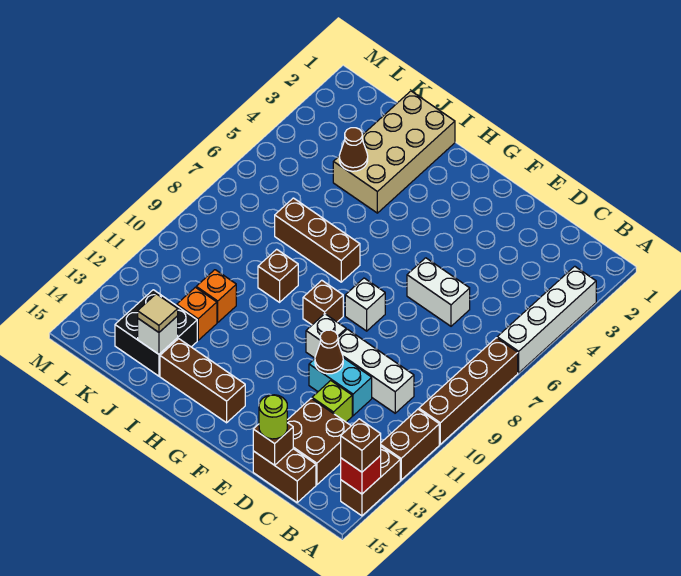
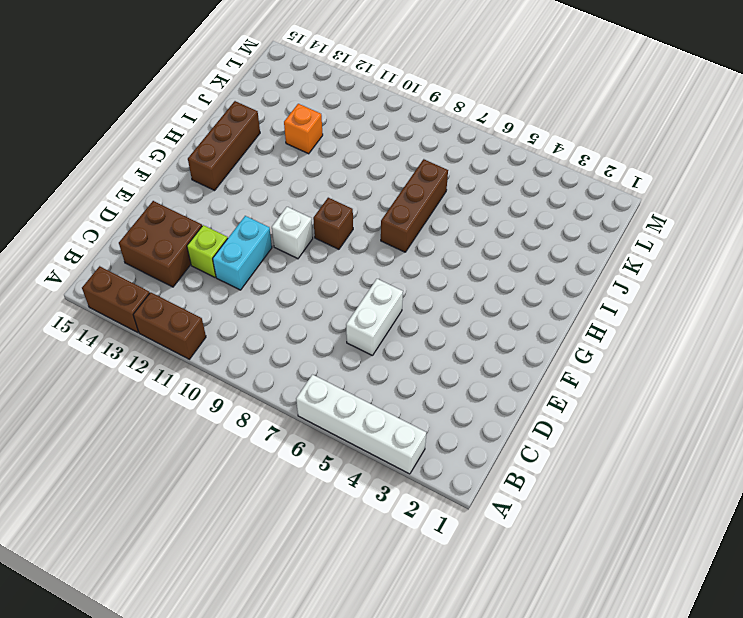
none -> brown 1x4 brick [419,338,518,444]
none -> white 1x3 brick [338,329,414,413]
none -> brown 1x2 brick [253,449,316,502]

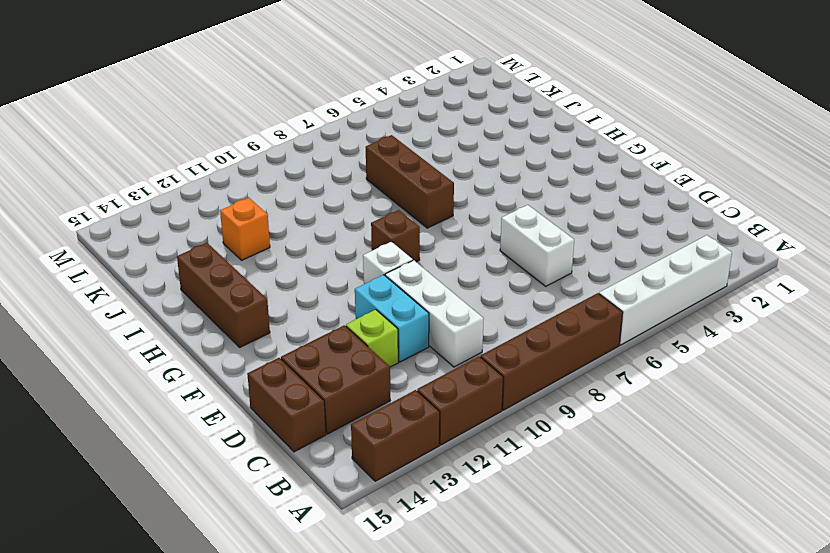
none -> white 1x1 brick [345,278,385,331]
none -> tan 2x4 brick [333,91,455,213]
none -> brown 1x1 brick [258,249,298,302]

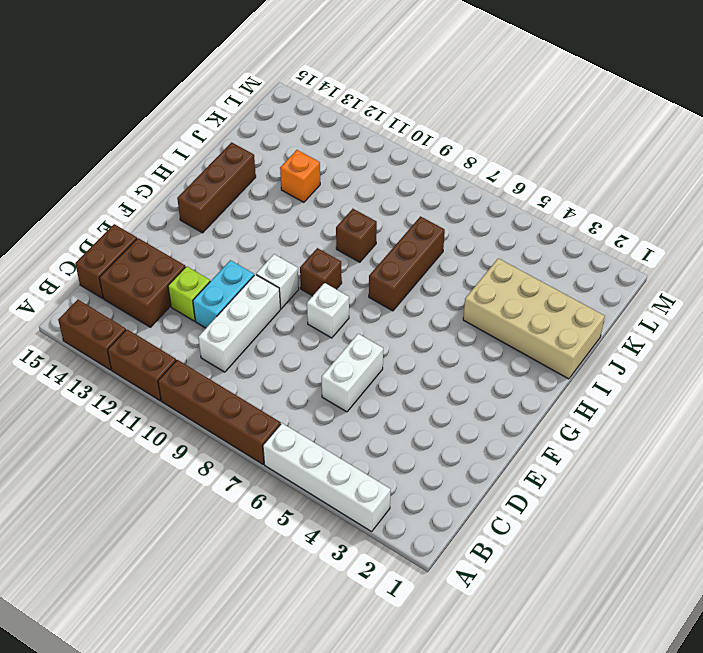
none -> orange 1x1 brick [196,270,236,322]
none -> black 2x2 brick [115,290,197,376]
none -> red 1x1 brick [341,456,381,494]

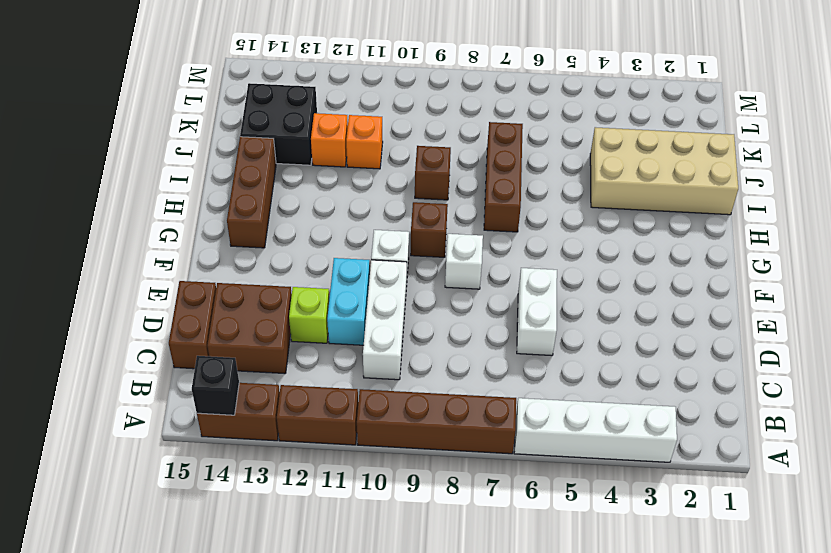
black 1x1 brick [192,356,239,415] -> red 1x1 brick [341,456,381,494]
none -> brown 1x1 brick [253,423,293,465]
none -> brown 1x1 cone [315,330,343,374]
none -> brown 1x1 cone [339,128,368,171]

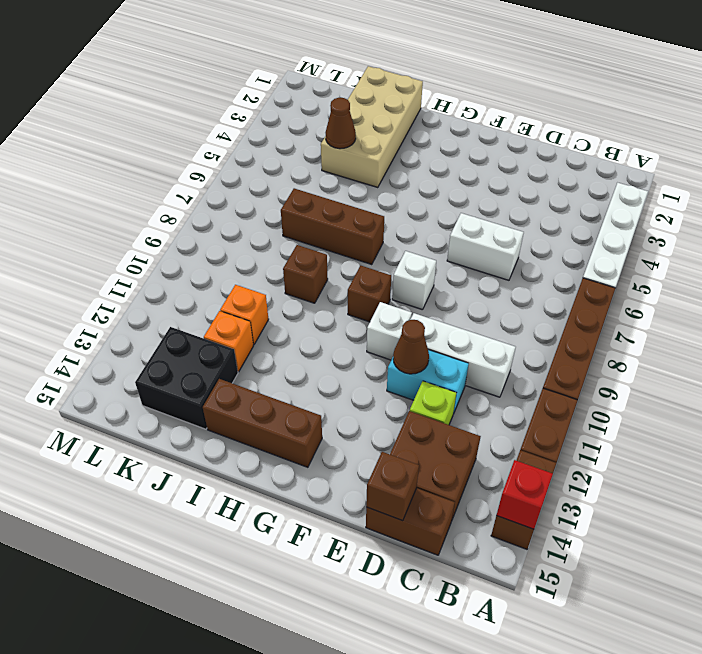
none -> white 1x1 brick [138,316,178,354]
none -> brown 1x1 brick [341,419,381,472]
none -> lime 1x1 round brick [259,395,287,439]

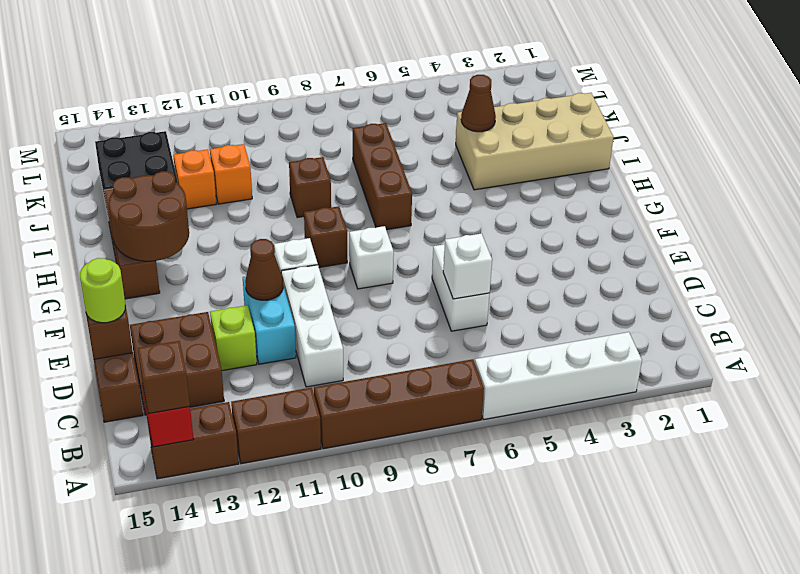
white 1x1 brick [443,233,492,299] -> white 1x1 brick moved to [138,316,178,354]
brown 2x2 round brick [109,171,189,261] -> none
none -> tan 1x1 tile [138,294,178,332]

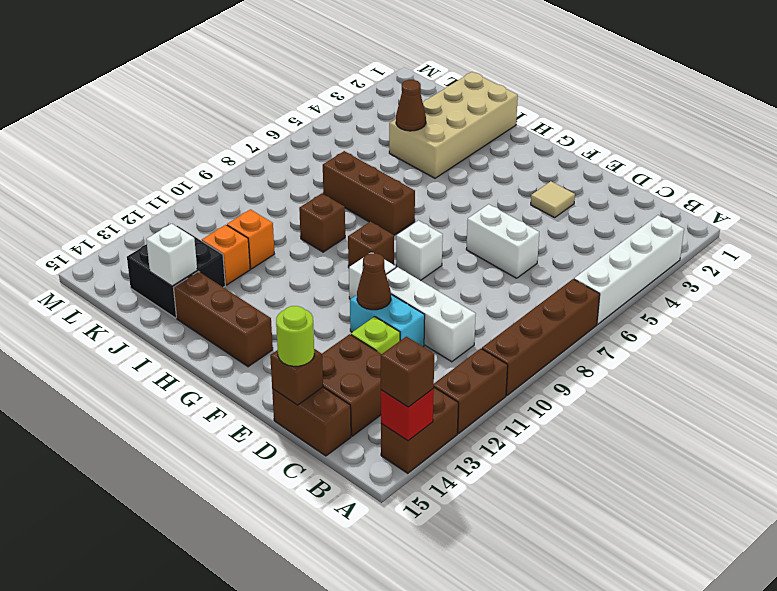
tan 1x1 tile [531,181,575,218] -> tan 1x1 tile moved to [138,294,178,332]

